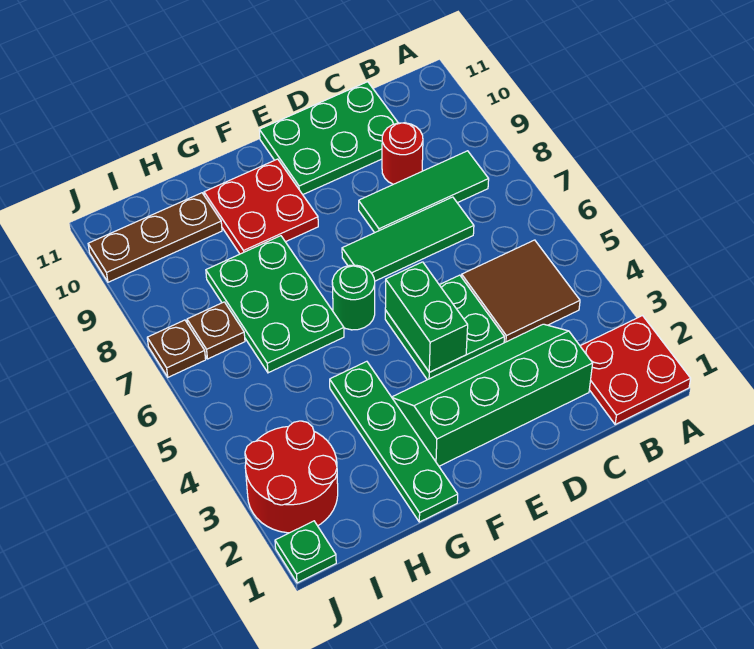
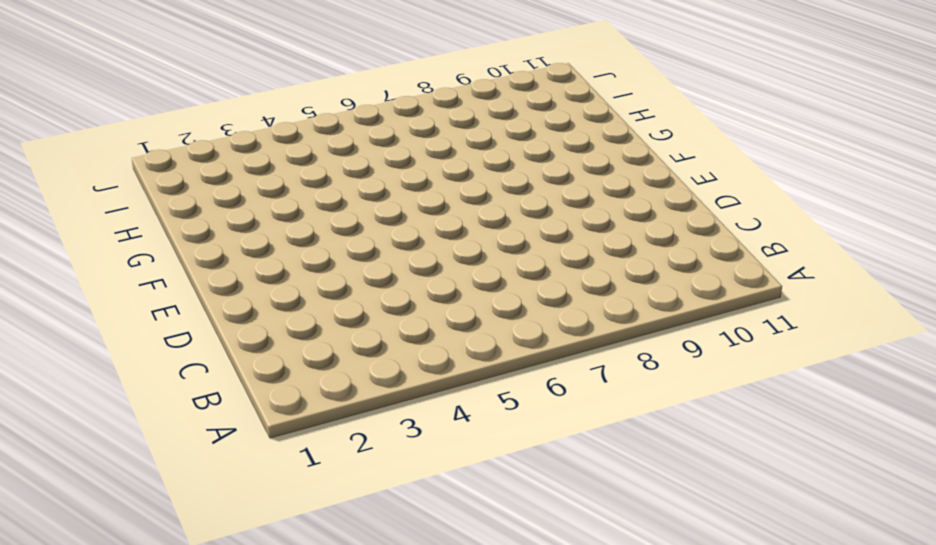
none -> red 2x2 plate [580,316,691,424]
none -> brown 2x2 tile [462,240,580,343]
none -> green 1x3 tile [359,151,489,233]

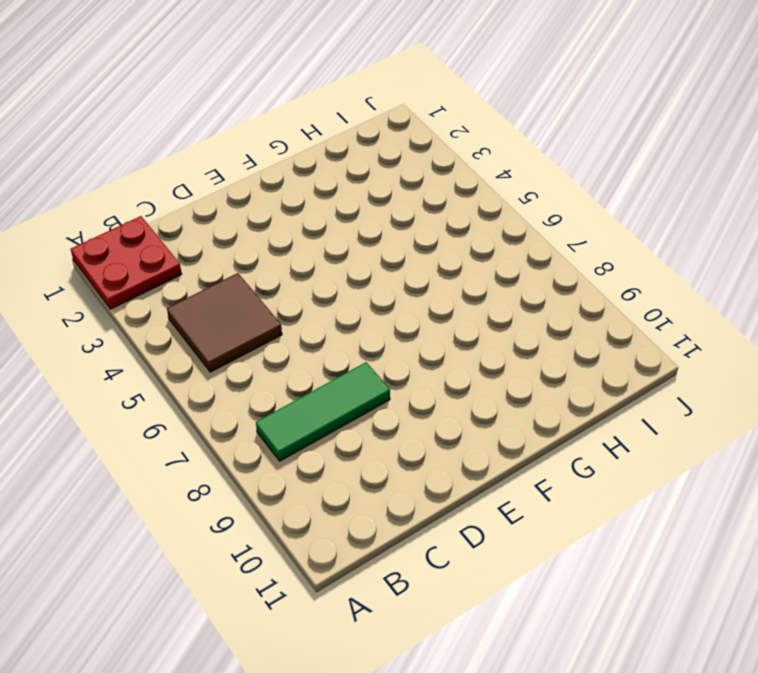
none -> green 2x4 slope [392,324,593,466]
none -> green 1x3 tile [342,197,474,281]
none -> red 1x1 round brick [382,123,423,184]

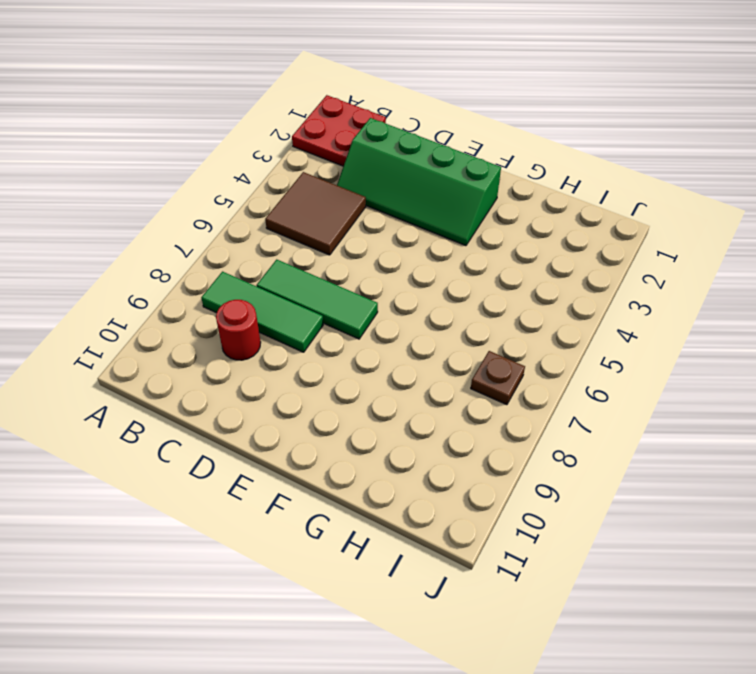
none -> green 2x3 plate [259,82,398,194]
none -> green 2x2 plate [385,275,504,380]
none -> green 1x1 round brick [332,265,375,330]

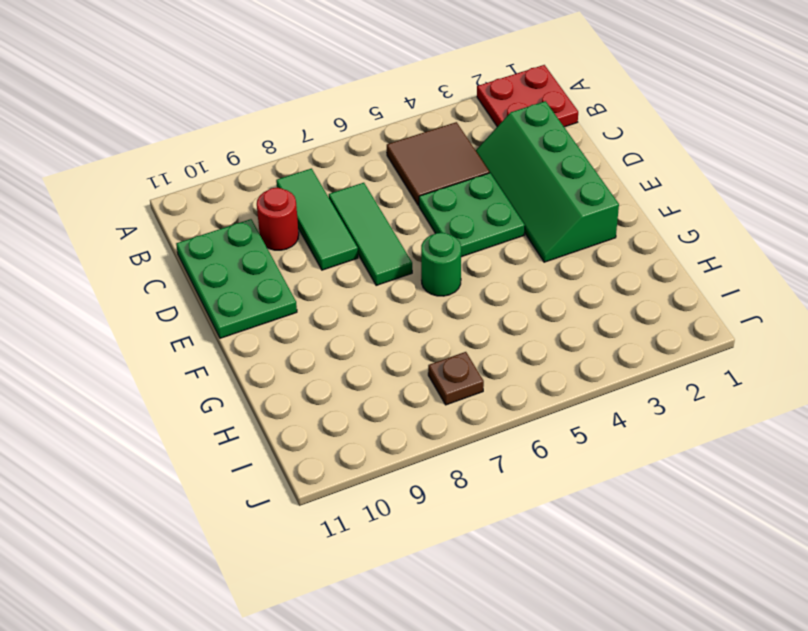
none -> red 2x2 plate [204,159,318,254]
none -> green 1x4 plate [330,361,458,522]
none -> green 2x3 plate [206,236,344,373]

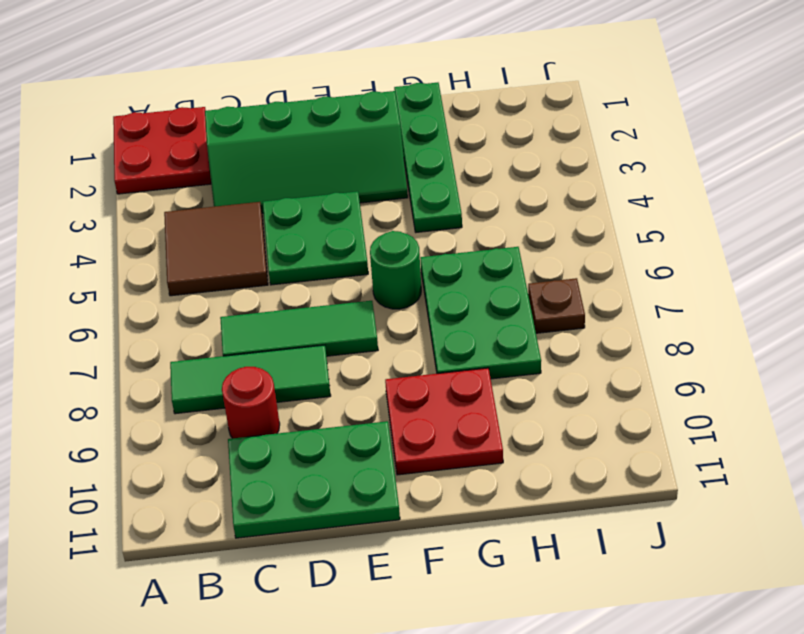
none -> brown 1x3 plate [88,193,222,282]
none -> red 2x2 round brick [245,421,338,533]
none -> green 1x1 plate [275,521,336,583]

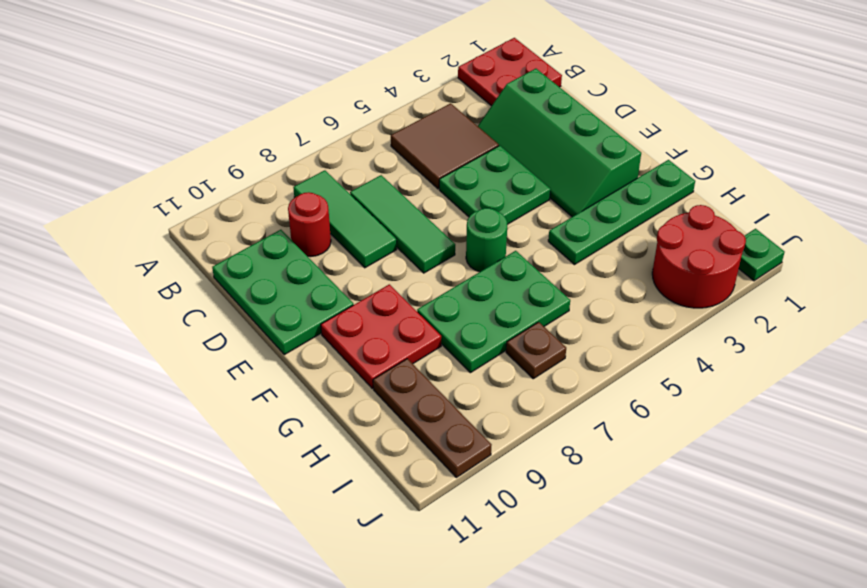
none -> brown 1x1 plate [147,320,206,377]
none -> green 1x2 brick [385,262,468,372]

